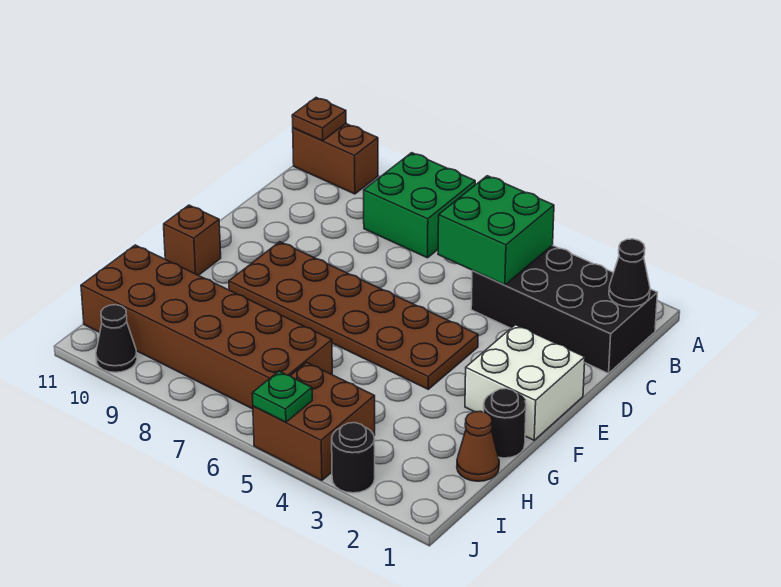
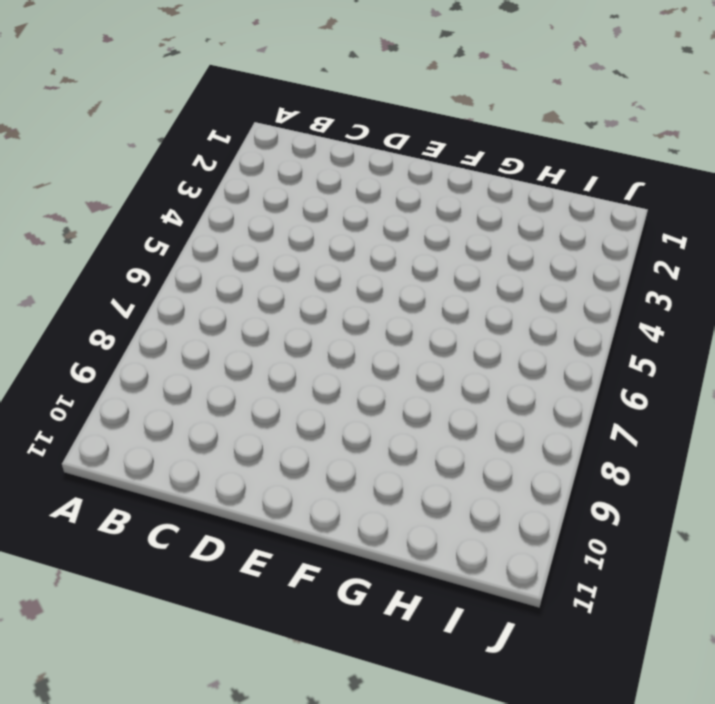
none -> green 2x2 brick [364,153,475,258]
none -> brown 1x2 brick [293,124,378,194]
none -> black 2x4 brick [471,245,657,373]

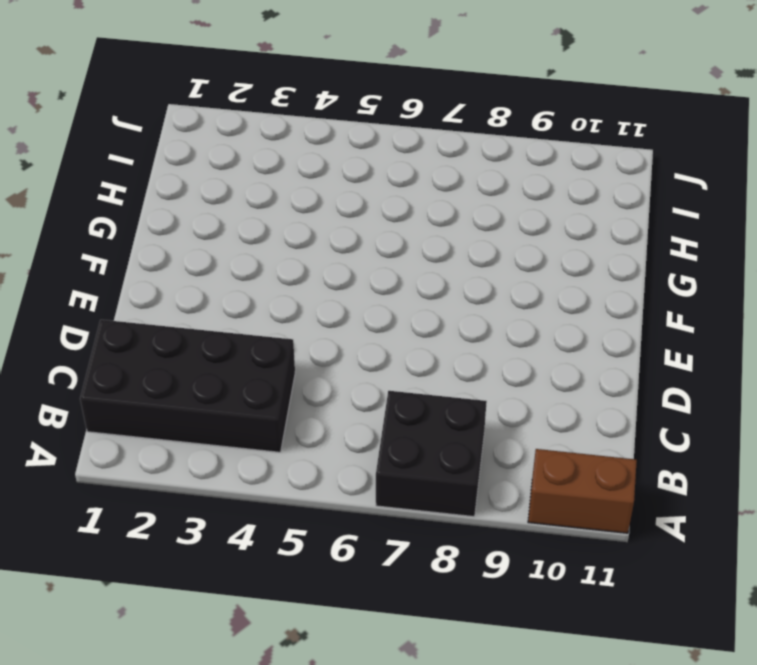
black 2x2 brick [376,391,487,517] -> green 2x2 brick [364,153,475,258]
none -> white 2x2 brick [465,325,585,440]
none -> brown 2x6 plate [229,242,478,389]
none -> brown 1x1 brick [164,205,221,275]

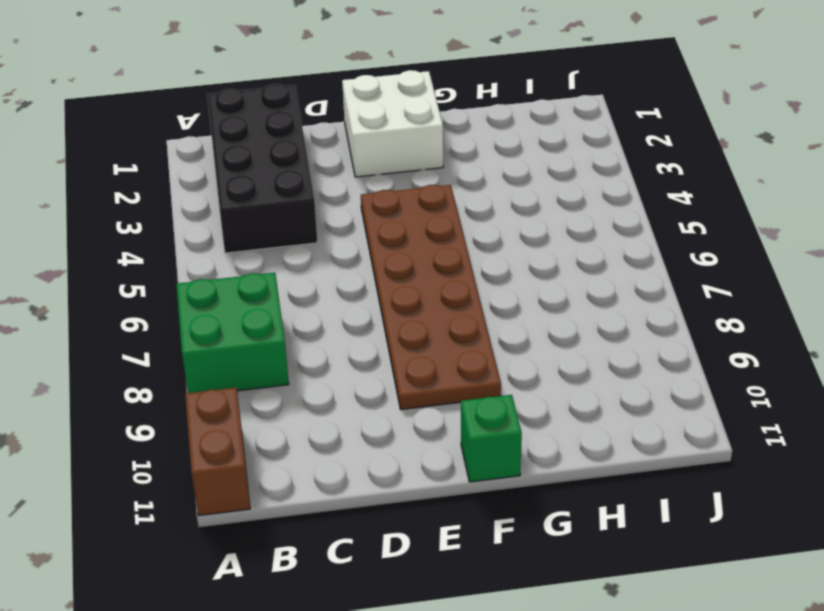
green 1x1 brick [461,395,522,482] -> brown 1x1 brick [164,205,221,275]
none -> black 1x1 round brick [484,389,526,458]
none -> brown 1x1 cone [457,411,499,481]
none -> brown 2x6 brick [81,245,332,409]

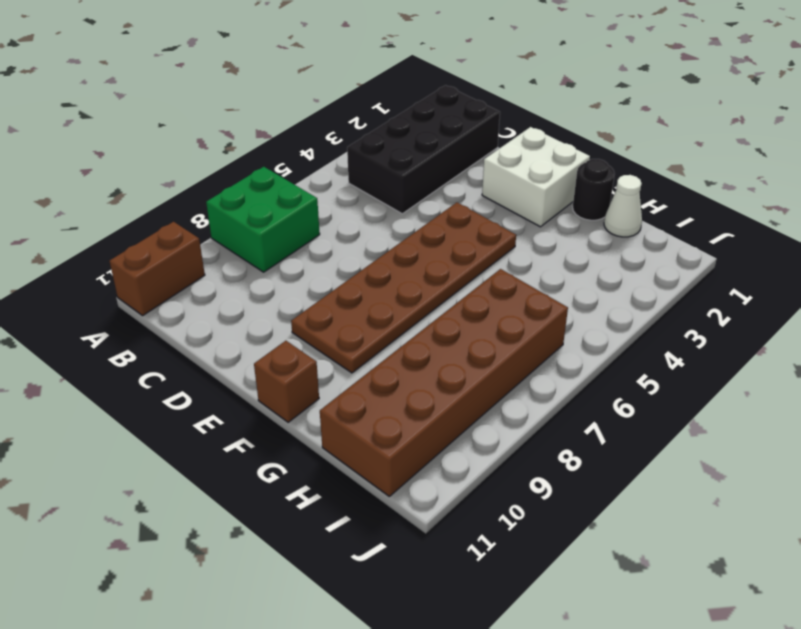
white 1x1 cone [604,175,642,237] -> brown 1x1 cone [457,411,499,481]
none -> brown 2x2 brick [253,362,375,480]
none -> black 1x1 round brick [332,423,375,493]
none -> black 1x1 cone [96,305,137,372]

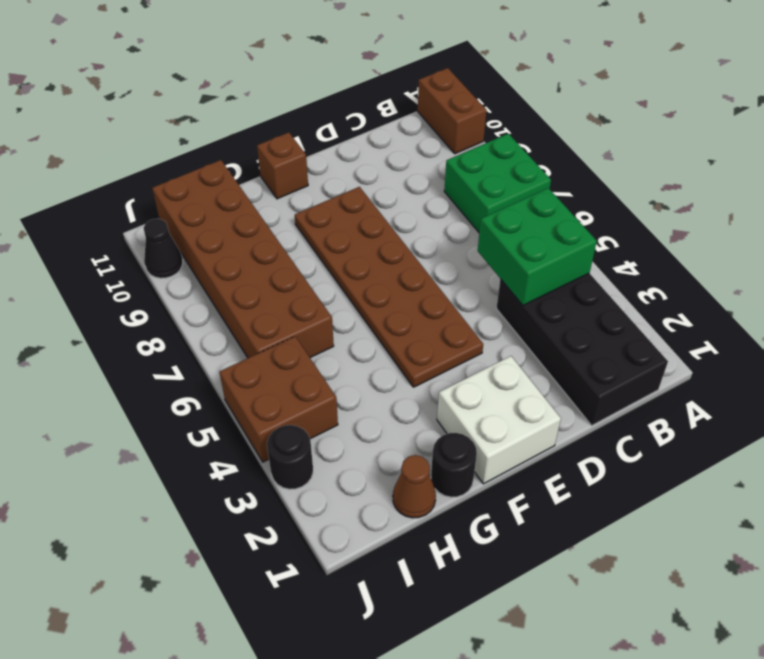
none -> brown 1x1 plate [292,98,346,141]
none -> black 1x1 cone [609,239,650,307]
none -> green 1x1 plate [252,371,312,422]

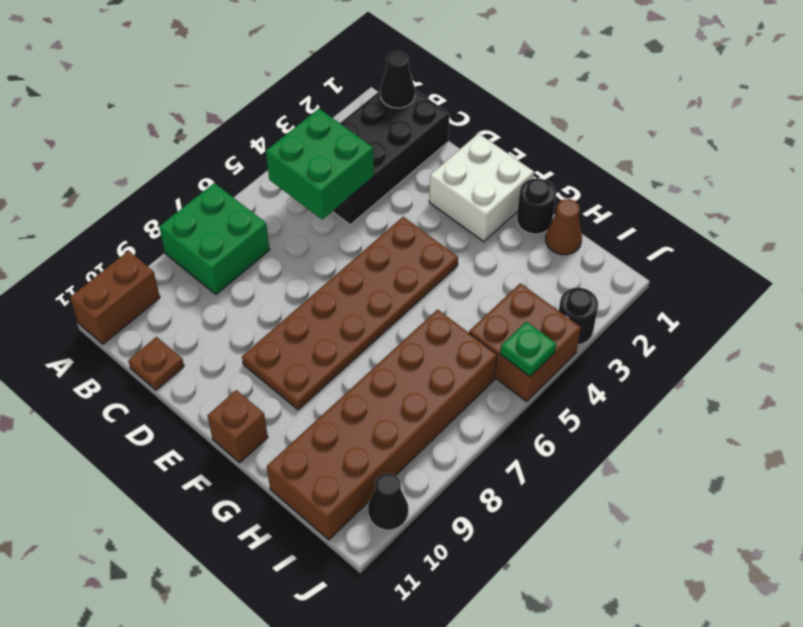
brown 1x1 plate [128,337,184,390] -> brown 1x1 plate moved to [292,98,346,141]

